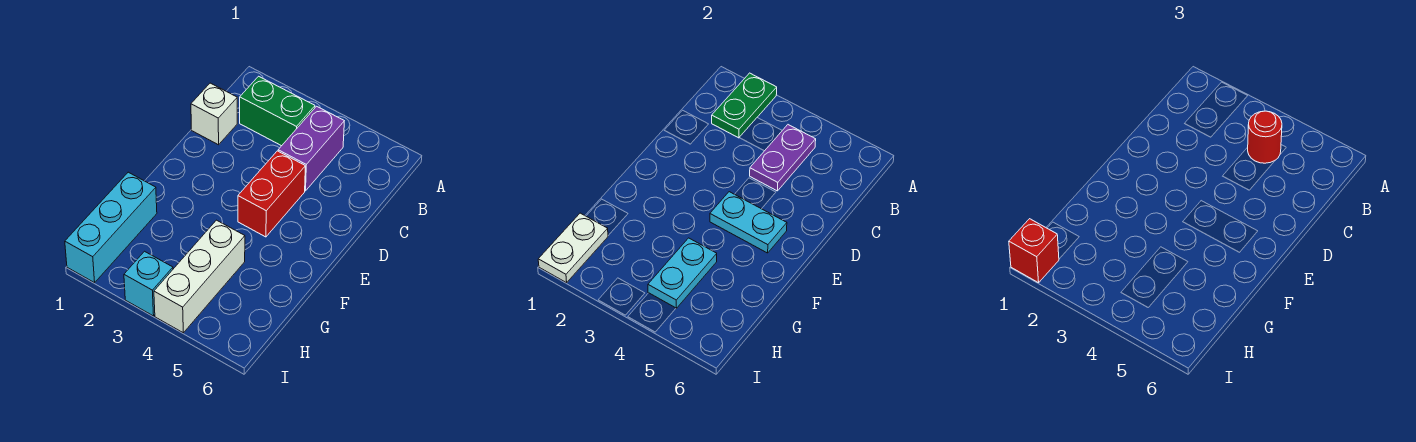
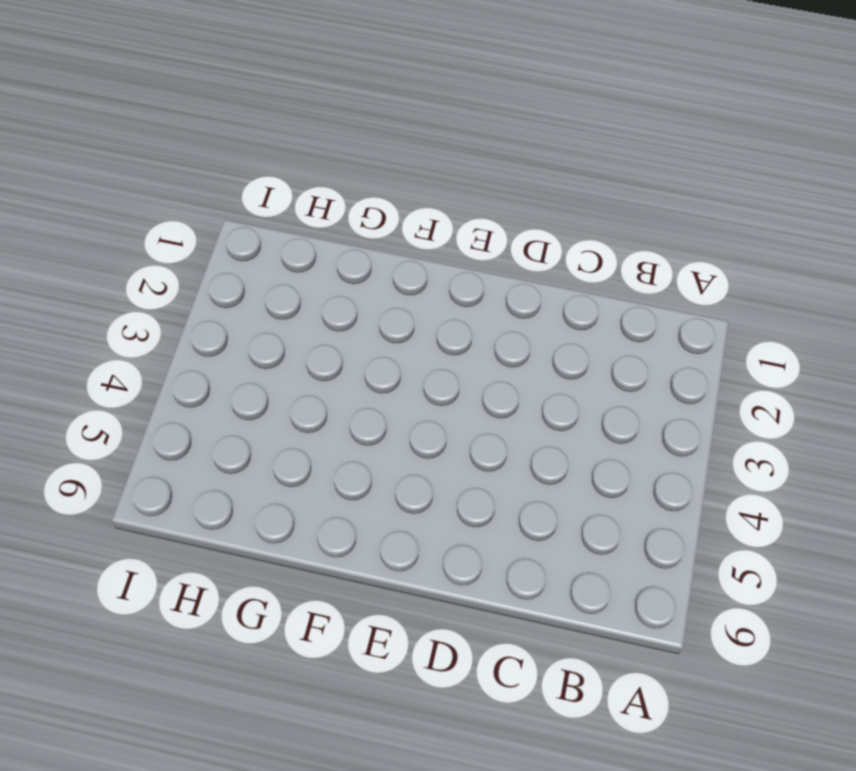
none -> green 1x2 brick [240,76,315,146]
none -> purple 1x2 brick [278,106,344,191]
none -> white 1x1 brick [191,83,237,145]

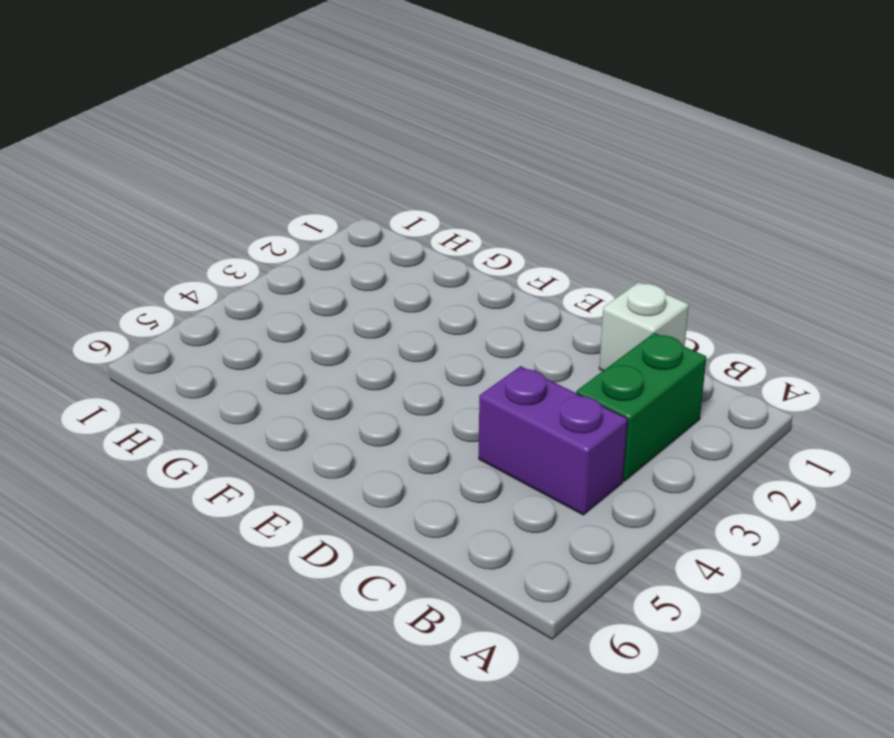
none -> red 1x2 brick [238,151,305,237]
none -> cyan 1x3 brick [65,172,157,283]
none -> white 1x3 brick [154,220,245,333]

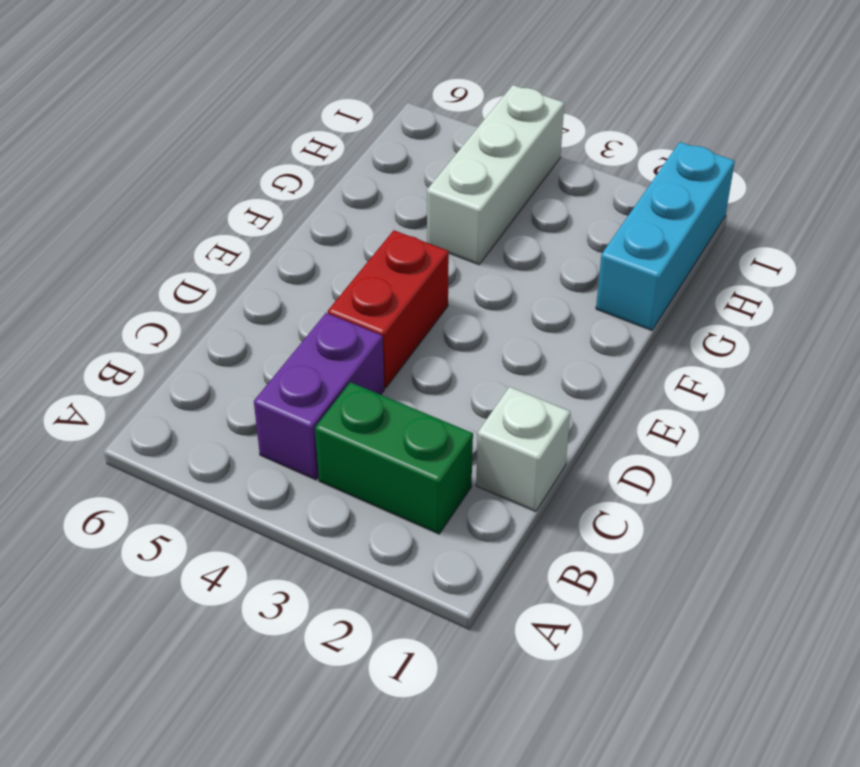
none -> cyan 1x1 brick [124,251,173,316]
none -> green 1x2 plate [712,73,777,138]
none -> purple 1x2 plate [750,125,816,191]

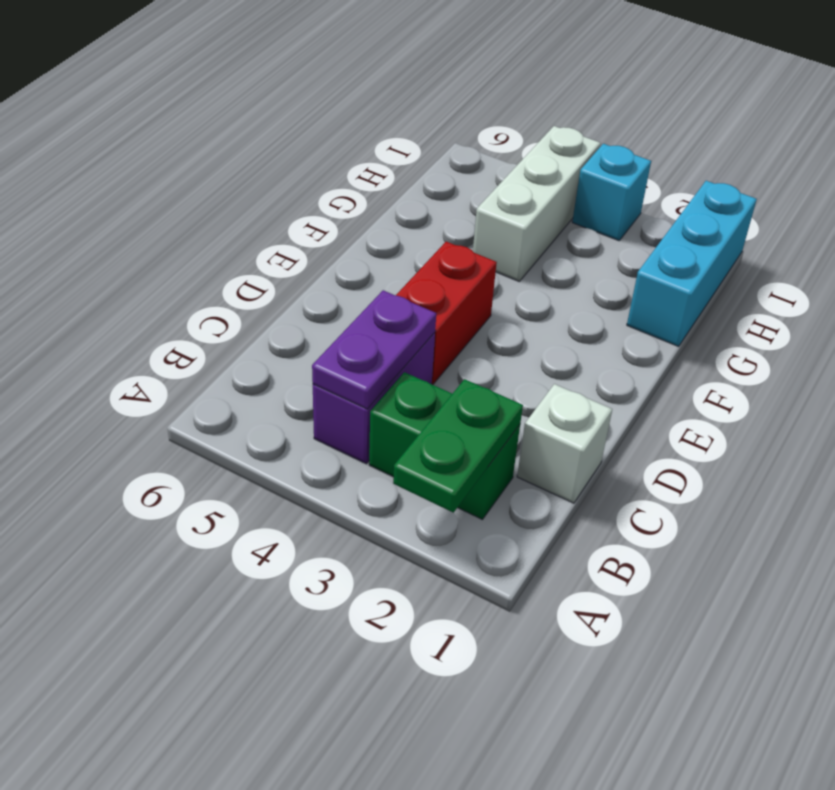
none -> cyan 1x2 plate [710,192,787,253]
none -> cyan 1x2 plate [648,238,717,308]
none -> white 1x2 plate [538,213,608,283]

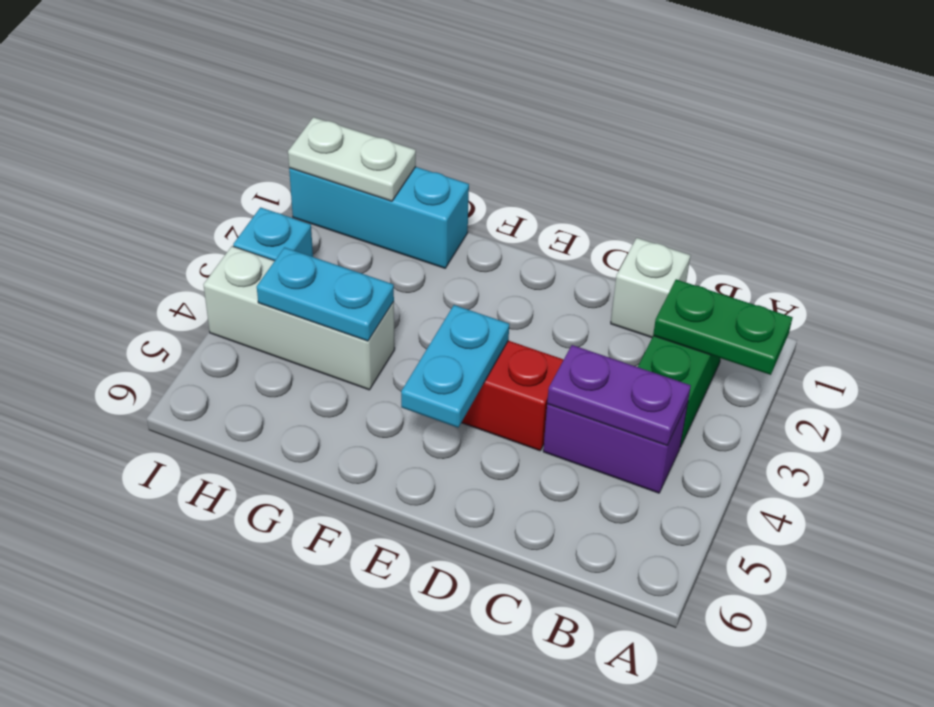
none -> red 1x1 round brick [1248,111,1282,163]
none -> red 1x1 brick [1009,219,1059,283]

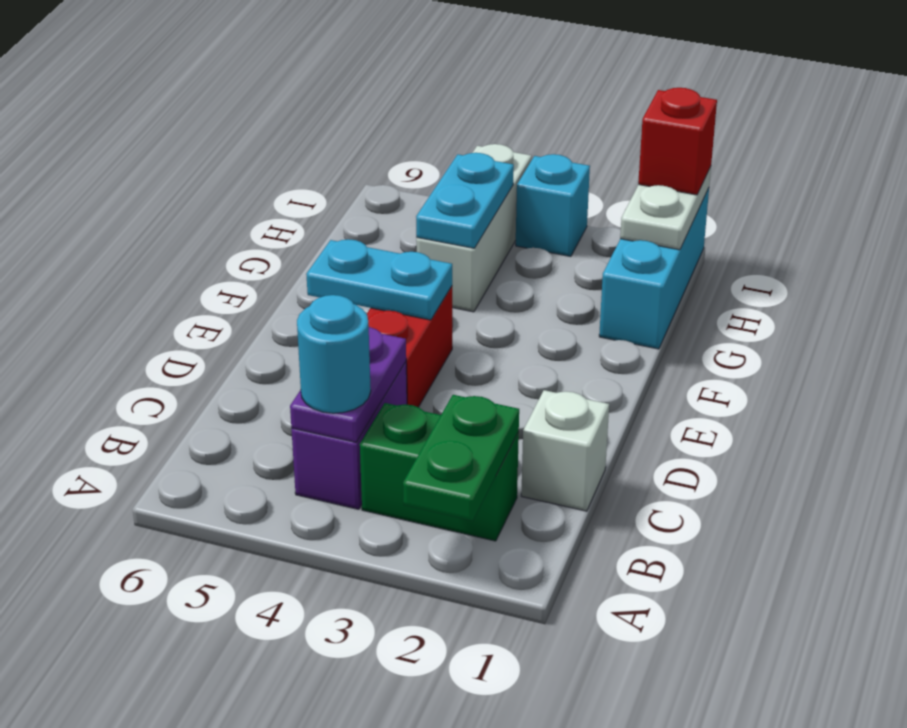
cyan 1x1 round brick [297,295,371,413] -> red 1x1 round brick [1248,111,1282,163]

